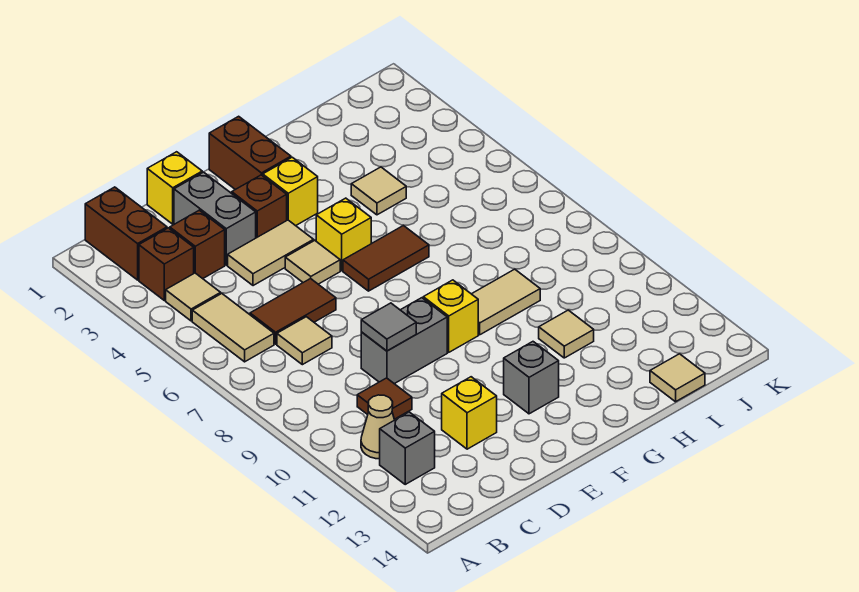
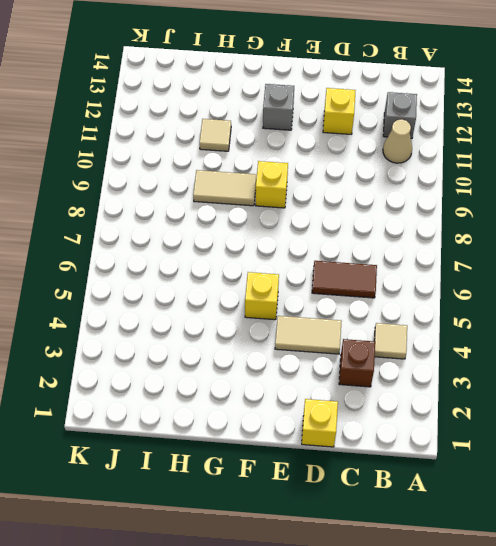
none -> brown 1x2 brick [85,187,167,280]
none -> brown 1x1 brick [139,228,194,300]
none -> tan 1x2 tile [192,294,274,362]

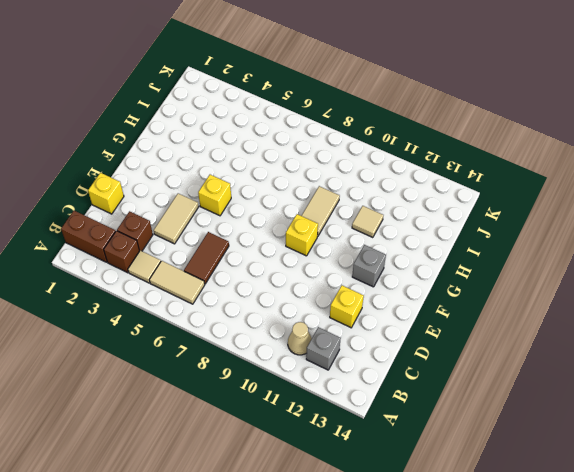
none -> tan 1x1 tile [277,317,332,365]
none -> brown 1x1 tile [357,378,412,419]
none -> grey 1x2 brick [174,172,256,265]

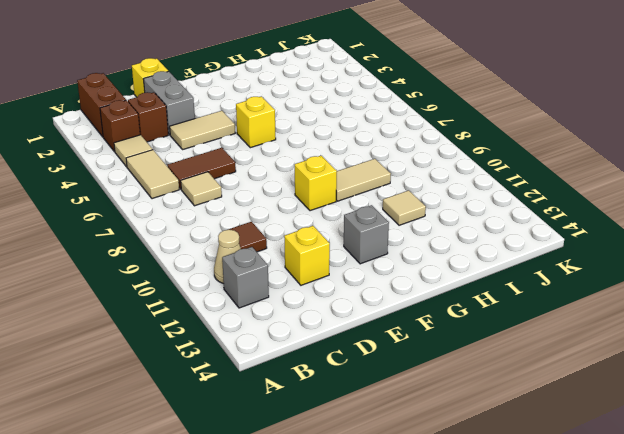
none -> grey 1x2 brick [361,298,447,384]
none -> brown 1x1 brick [232,175,287,238]
none -> tan 1x1 tile [285,241,340,284]

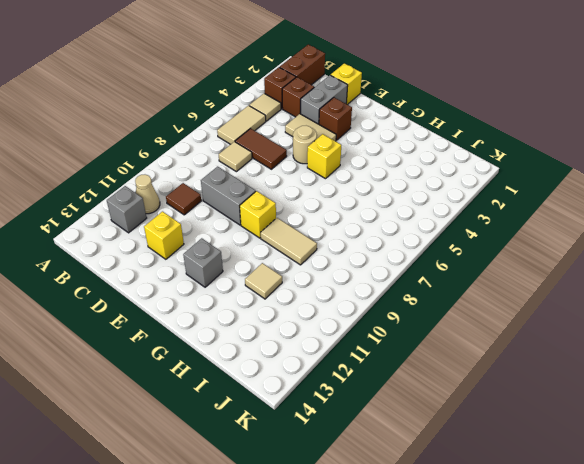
tan 1x1 round brick [293,126,317,164] -> tan 1x1 tile [285,241,340,284]
none -> brown 1x2 brick [209,116,291,190]
none -> yellow 1x1 brick [263,157,318,226]
none -> brown 1x2 tile [343,225,429,291]

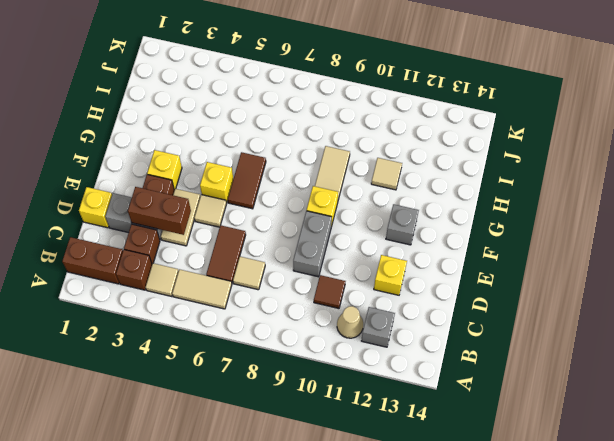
brown 1x2 brick [128,187,191,235] -> brown 1x2 brick moved to [209,116,291,190]
none -> tan 1x1 tile [351,167,406,215]
none -> tan 1x1 tile [650,354,705,402]
none -> grey 1x1 tile [361,303,416,351]

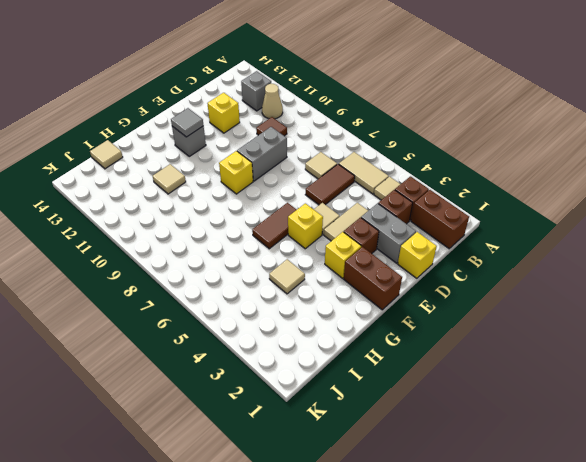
grey 1x1 tile [171,108,204,137] -> grey 1x1 tile moved to [361,303,416,351]
none -> tan 1x2 tile [472,269,540,335]

